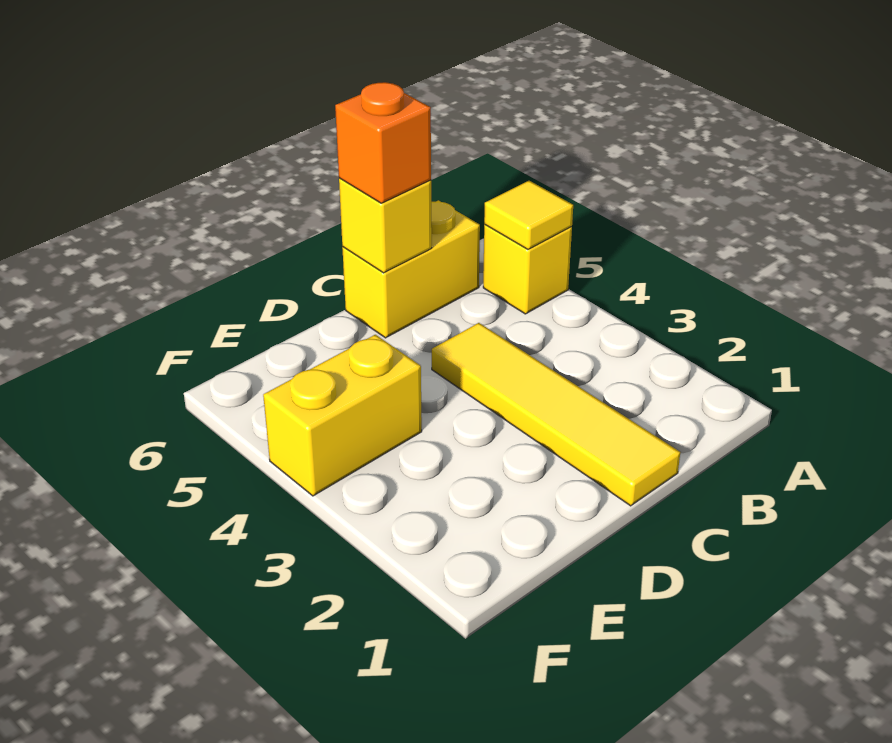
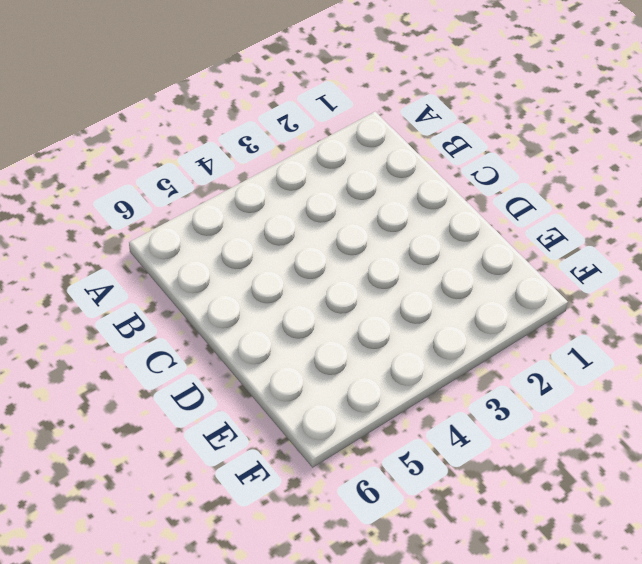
none -> yellow 1x1 brick [483,225,572,314]
none -> yellow 1x2 brick [342,200,480,338]

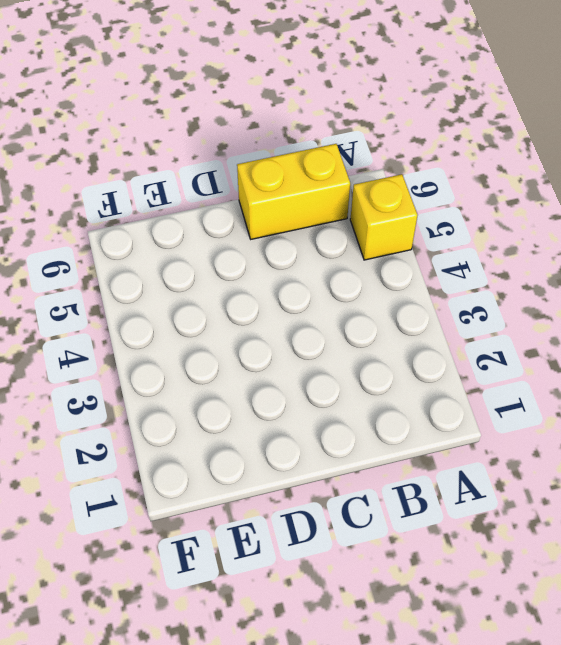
none -> yellow 1x4 tile [432,323,680,506]
none -> yellow 1x2 brick [263,335,422,496]

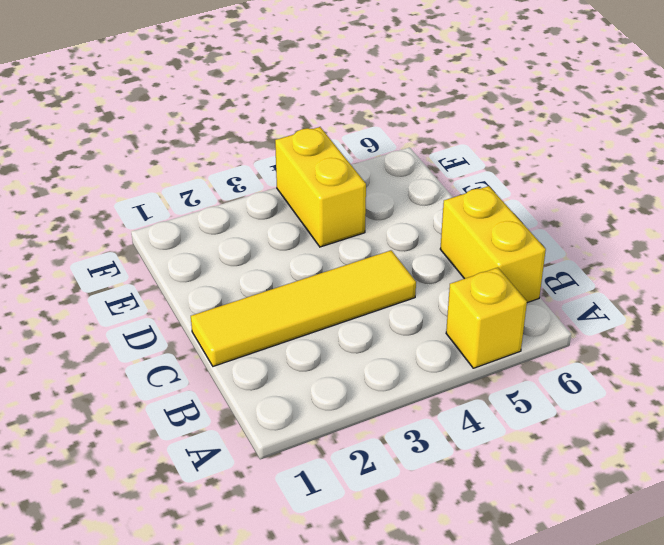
none -> yellow 1x1 tile [484,181,573,249]
none -> yellow 1x1 brick [339,178,432,273]

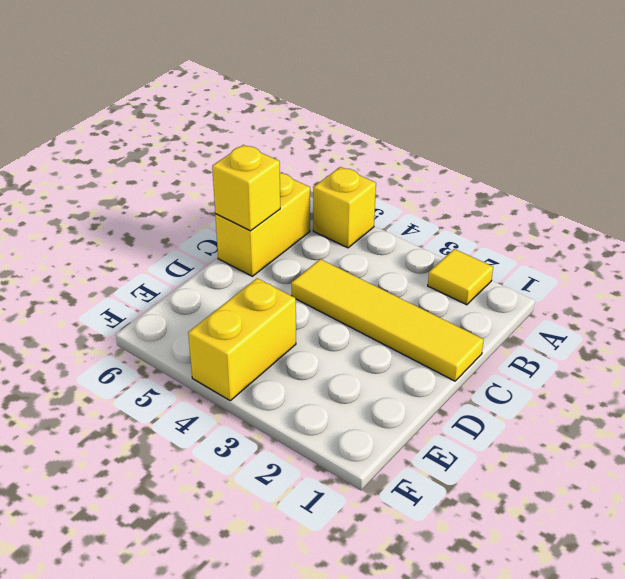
yellow 1x1 tile [428,249,493,305] -> yellow 1x1 tile moved to [484,181,573,249]
none -> orange 1x1 brick [335,82,431,203]

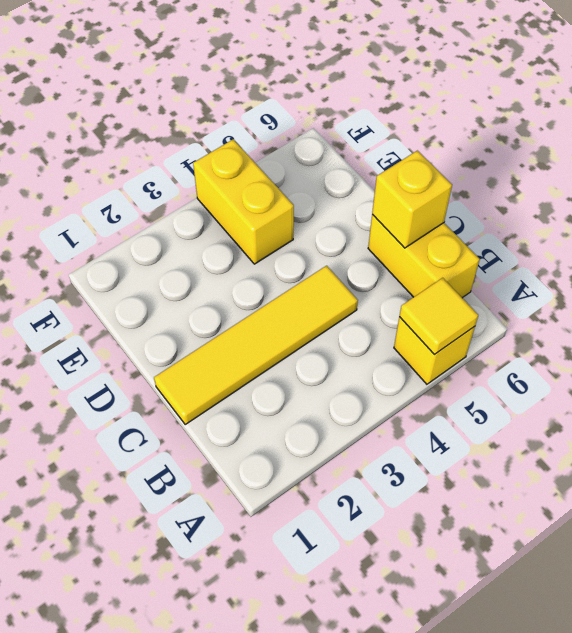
none -> orange 1x1 brick [335,82,431,203]

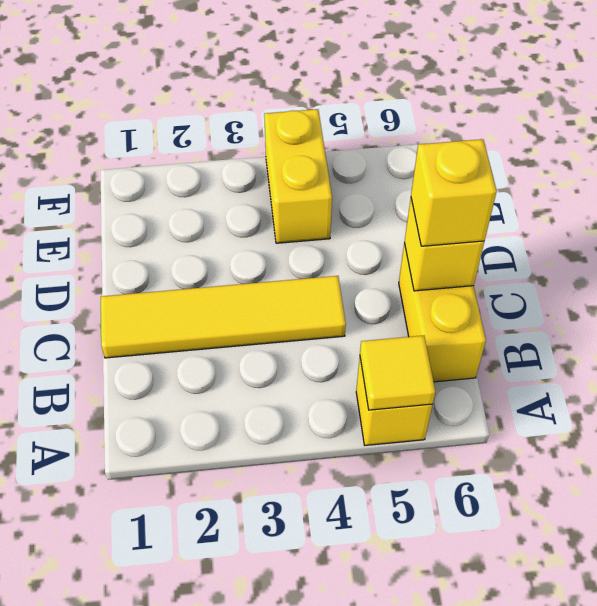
yellow 1x1 brick [411,139,497,246] -> orange 1x1 brick [335,82,431,203]

